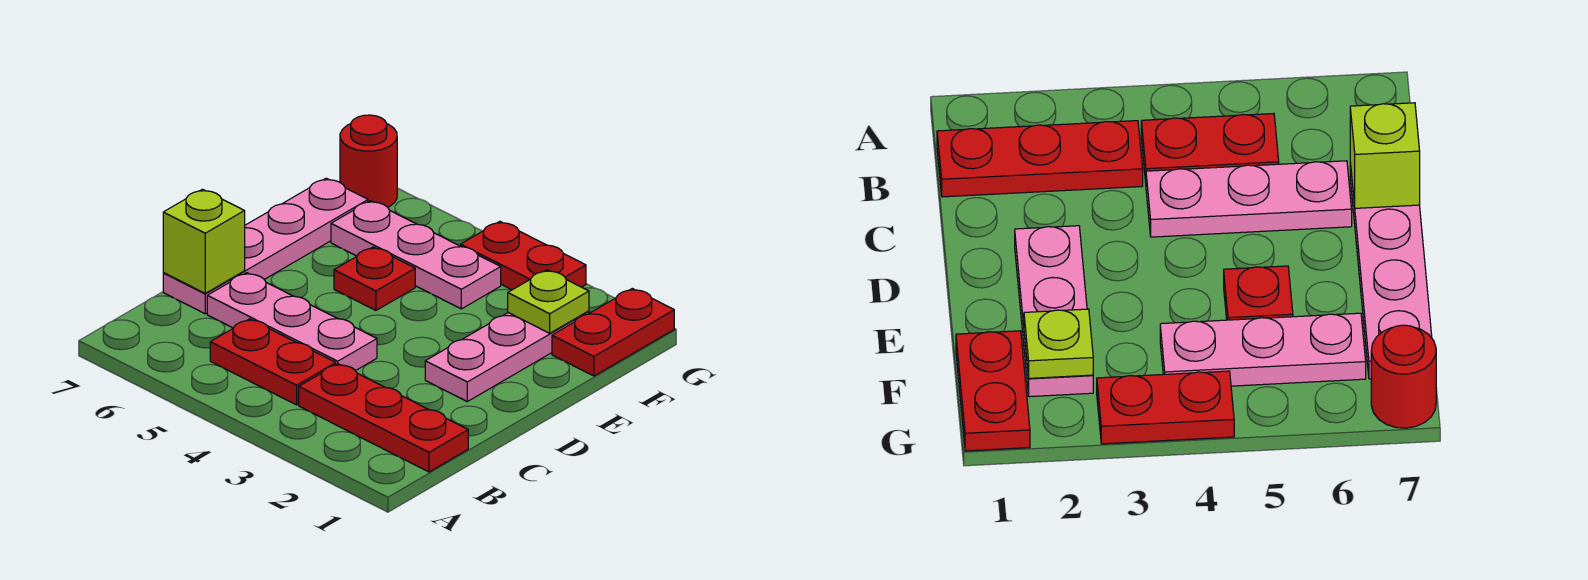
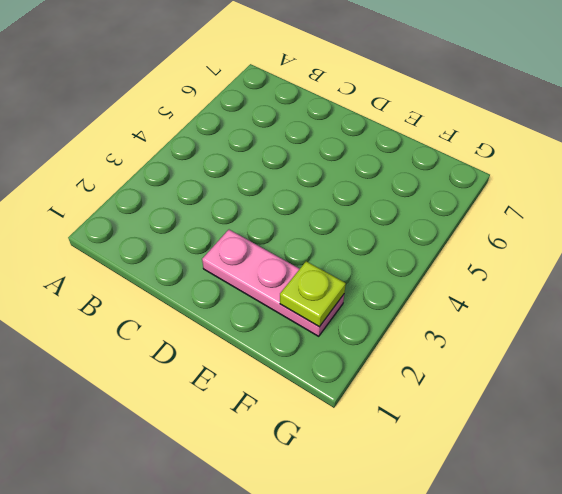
none -> red 1x3 plate [299,364,468,472]
none -> red 1x2 plate [210,319,336,405]
none -> pink 1x3 plate [207,273,377,370]

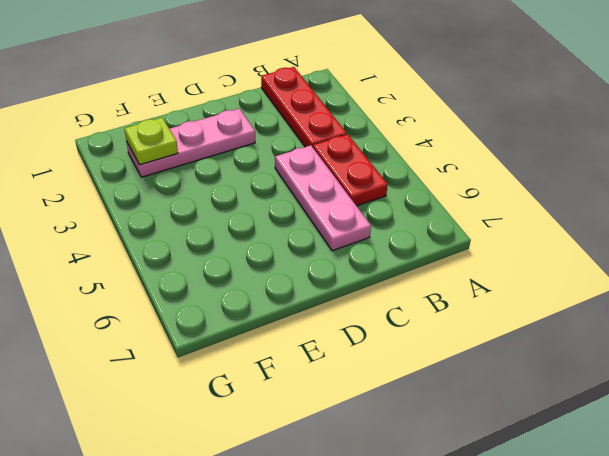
none -> pink 1x4 plate [163,178,368,314]
none -> red 1x1 plate [334,247,415,310]
none -> red 1x2 plate [552,288,674,376]

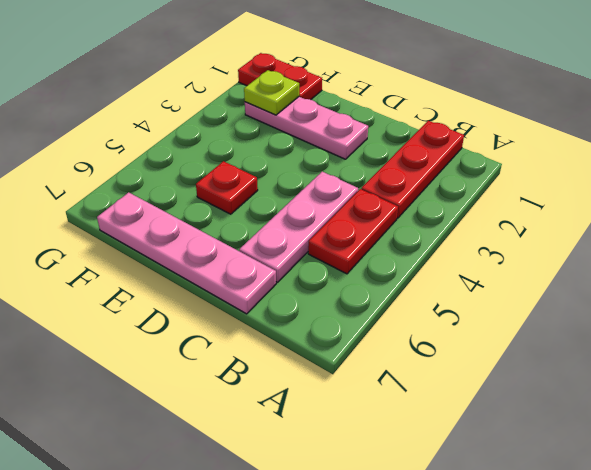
none -> pink 1x3 plate [331,201,501,309]
none -> red 1x2 plate [461,221,586,290]
none -> red 1x1 round brick [340,115,397,207]

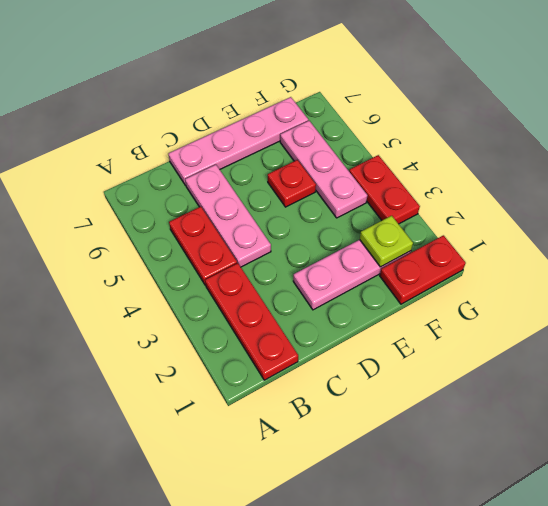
none -> red 1x1 round brick [340,115,397,207]
none -> lime 1x1 brick [163,189,245,293]

